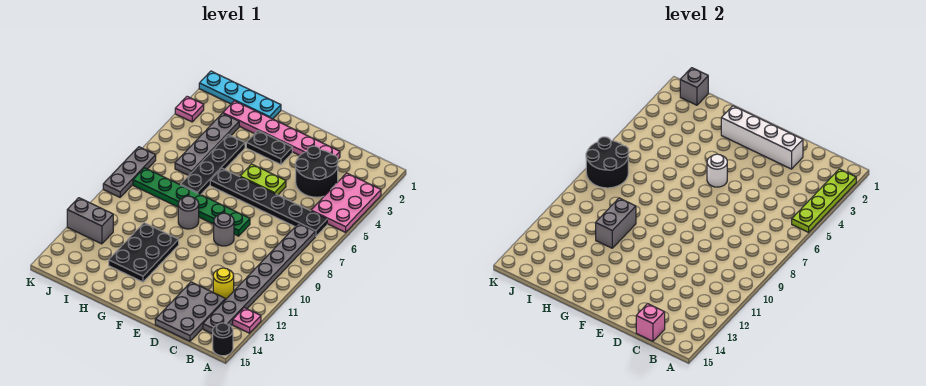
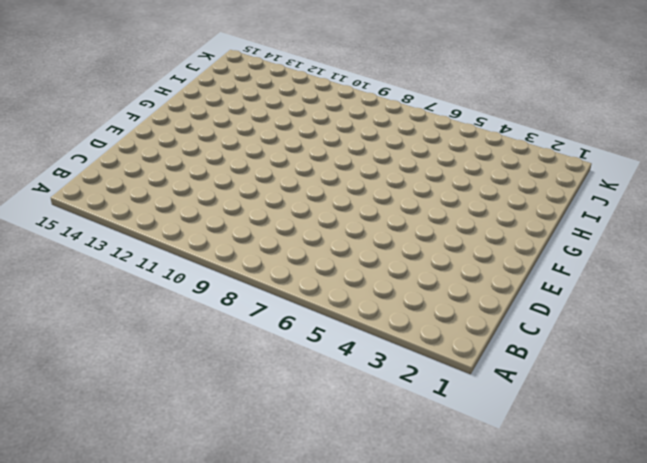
none -> pink 2x3 plate [311,173,381,232]
none -> pink 1x1 plate [233,308,261,333]
none -> black 1x1 round brick [213,323,233,356]

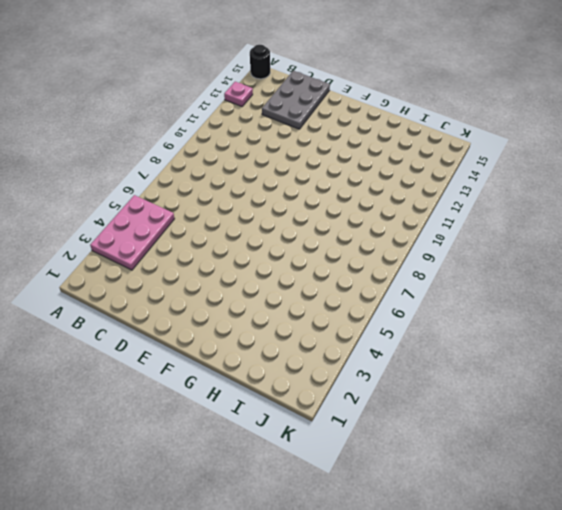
none -> black 1x6 plate [210,168,327,237]
none -> grey 1x8 plate [203,224,315,334]
none -> black 2x2 round brick [295,146,338,197]

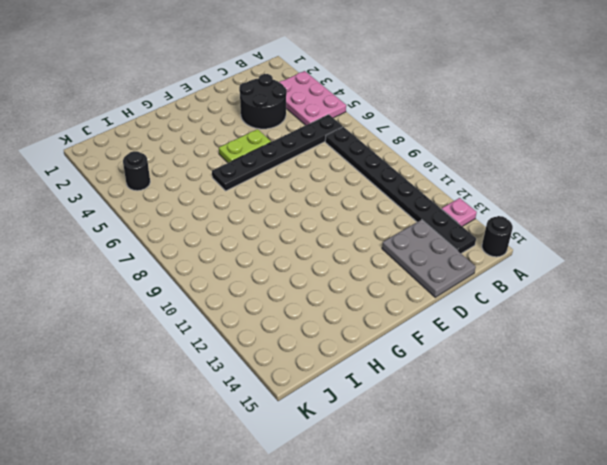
black 1x8 plate [325,127,476,253] -> grey 1x8 plate [203,224,315,334]
black 1x1 round brick [123,151,150,191] -> none
none -> yellow 1x1 round brick [213,268,234,299]
none -> pink 1x6 plate [223,101,340,159]
none -> green 1x6 plate [133,168,250,236]

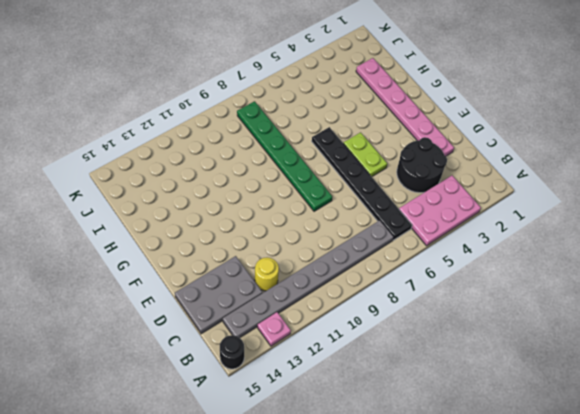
none -> grey 1x1 round brick [214,213,234,246]
none -> black 1x2 plate [246,131,292,165]
none -> grey 1x1 round brick [178,196,199,229]

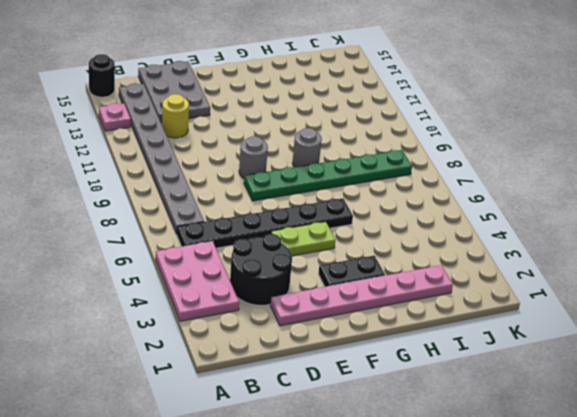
none -> black 2x3 plate [109,223,179,282]
none -> cyan 1x4 plate [199,71,281,119]
none -> black 1x4 plate [181,135,245,195]

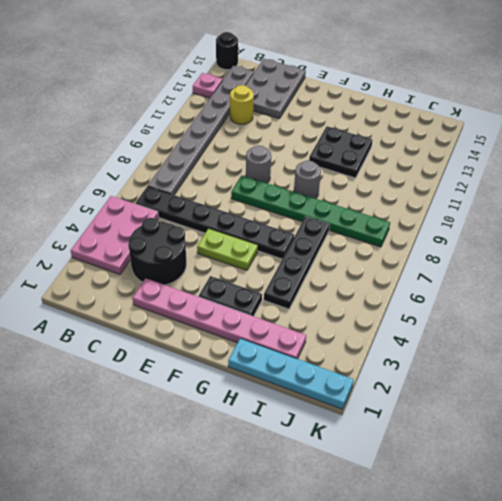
black 2x2 plate [309,126,373,178] -> black 2x3 plate [109,223,179,282]
none -> grey 1x4 plate [175,113,239,175]
none -> grey 1x2 brick [67,198,113,244]
none -> pink 1x1 plate [175,97,204,122]

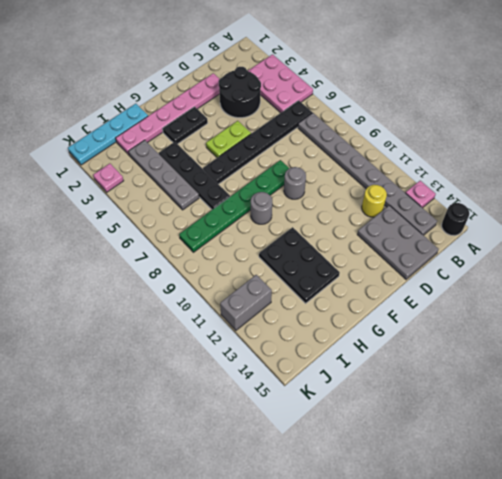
none -> grey 1x3 plate [103,147,156,197]
none -> lime 1x4 plate [792,169,856,232]
none -> pink 1x1 brick [636,304,665,341]

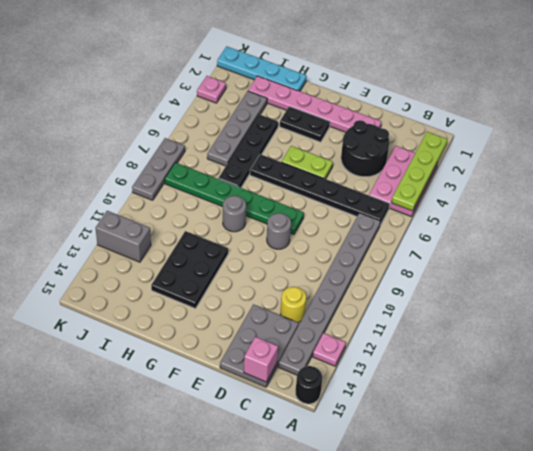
none -> white 1x4 brick [721,106,803,169]
none -> white 1x1 round brick [707,154,727,187]
none -> grey 1x2 brick [596,198,636,248]

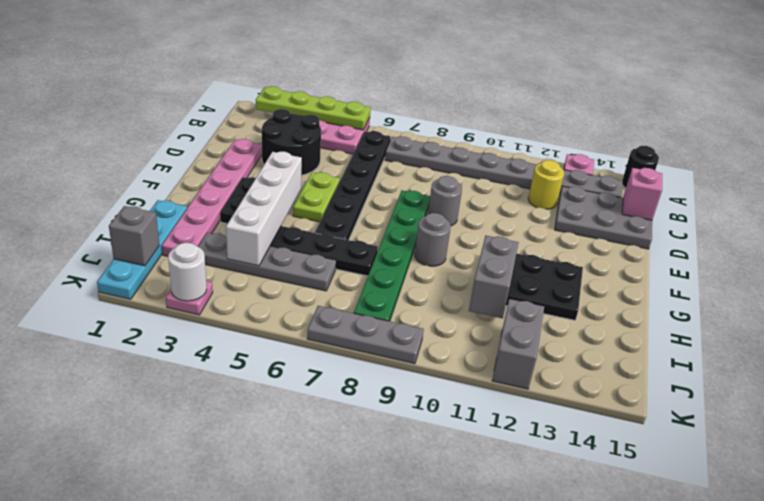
white 1x4 brick [226,152,302,266] -> white 1x4 brick moved to [721,106,803,169]
grey 1x2 brick [469,236,519,319] -> grey 1x2 brick turned to [596,198,636,248]
white 1x1 round brick [168,243,207,301] -> white 1x1 round brick moved to [707,154,727,187]
none -> black 2x2 round brick [586,137,629,188]

